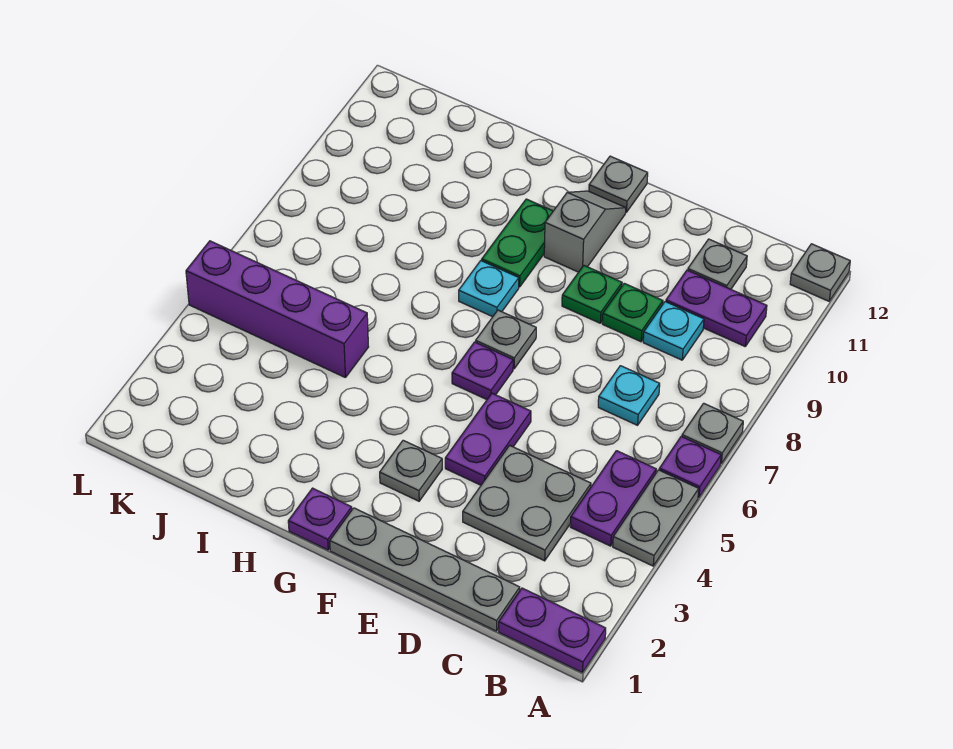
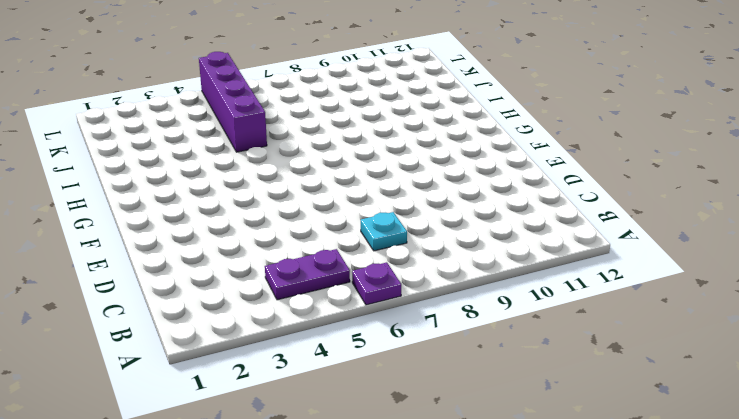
none -> purple 1x2 plate [499,588,606,673]
none -> grey 1x2 plate [613,470,699,566]
none -> grey 1x1 plate [682,403,743,463]

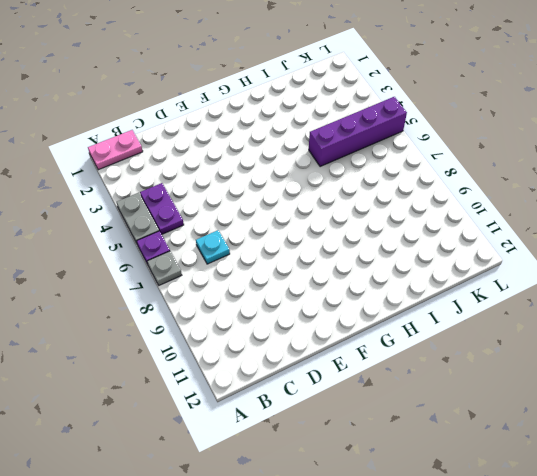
pink 1x2 plate [88,130,143,170] -> purple 1x2 plate [499,588,606,673]
none -> grey 1x1 plate [790,244,850,301]
none -> purple 1x2 plate [666,270,767,346]
none -> grey 1x4 plate [330,508,520,631]

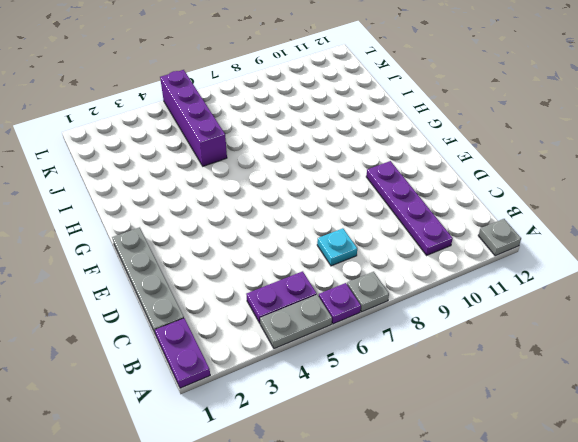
purple 1x4 plate [366,161,453,255] -> purple 1x2 plate [666,270,767,346]
none -> grey 2x2 plate [463,445,591,561]
none -> cyan 1x1 plate [643,302,704,360]
none -> grey 1x1 plate [688,239,747,289]

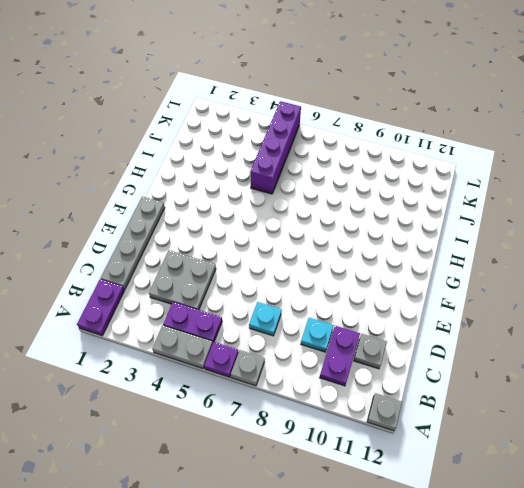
none -> green 1x1 plate [602,283,663,342]
none -> purple 1x2 plate [445,393,531,485]
none -> green 1x1 plate [562,266,622,323]

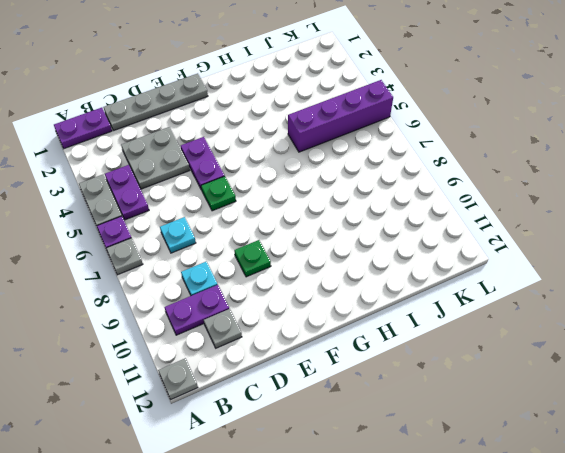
green 1x1 plate [201,176,236,211] -> green 1x1 plate moved to [602,283,663,342]
none -> grey 1x1 plate [380,440,442,501]
none -> purple 1x1 plate [452,342,513,400]
none -> grey 1x1 plate [476,310,536,369]

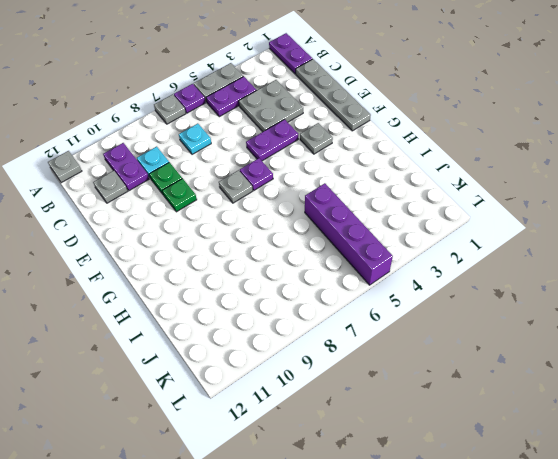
none -> grey 1x2 slope [544,191,626,272]
none -> grey 1x1 plate [589,156,648,212]
none -> purple 1x1 plate [288,488,352,550]

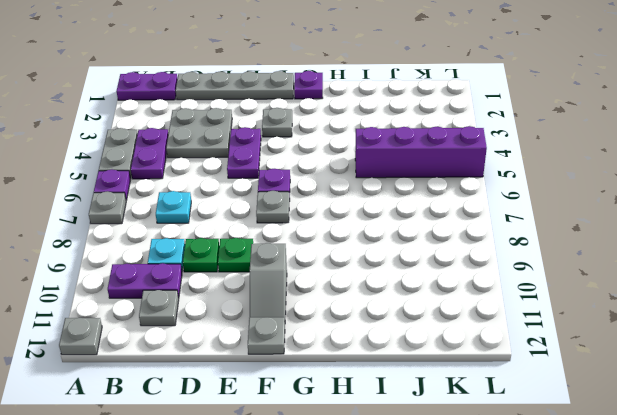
none -> cyan 1x1 plate [459,261,519,317]
none -> green 1x2 plate [482,199,553,287]

